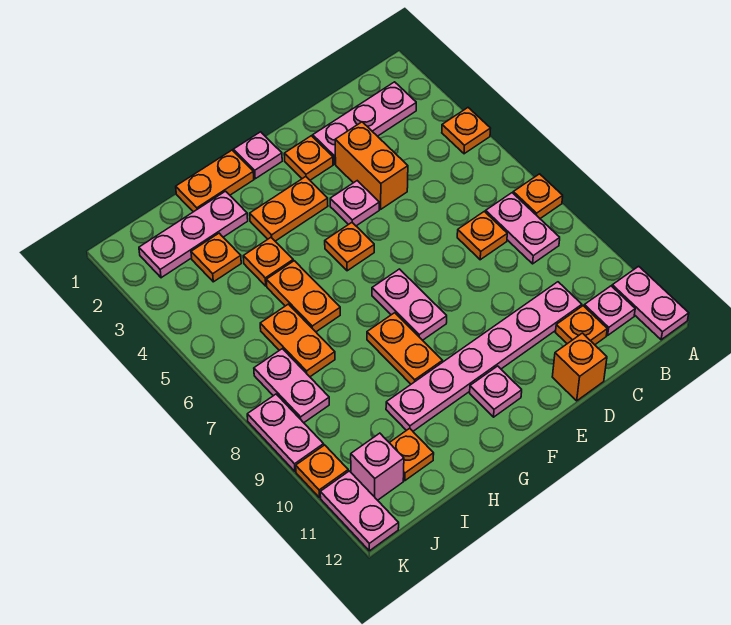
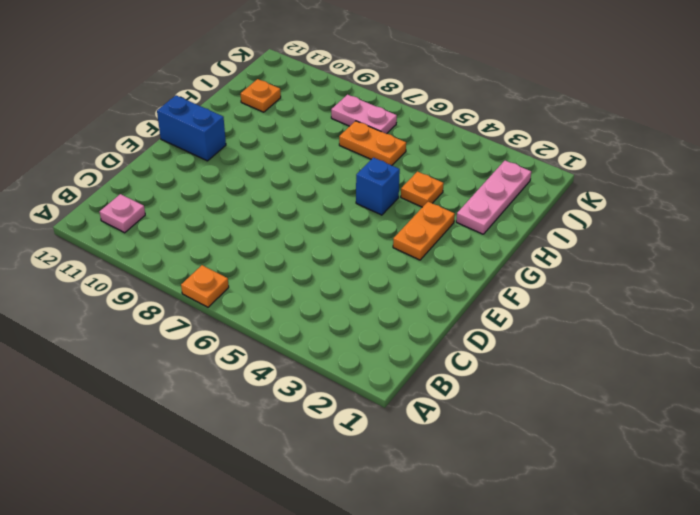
blue 1x2 brick [157,95,226,161] -> pink 1x1 plate [470,366,522,417]
blue 1x1 brick [356,158,400,215] -> none
none -> orange 1x1 plate [442,108,491,154]
none -> pink 1x2 plate [612,266,689,340]
none -> pink 1x3 plate [313,82,416,164]
none -> pink 1x2 plate [486,193,560,264]

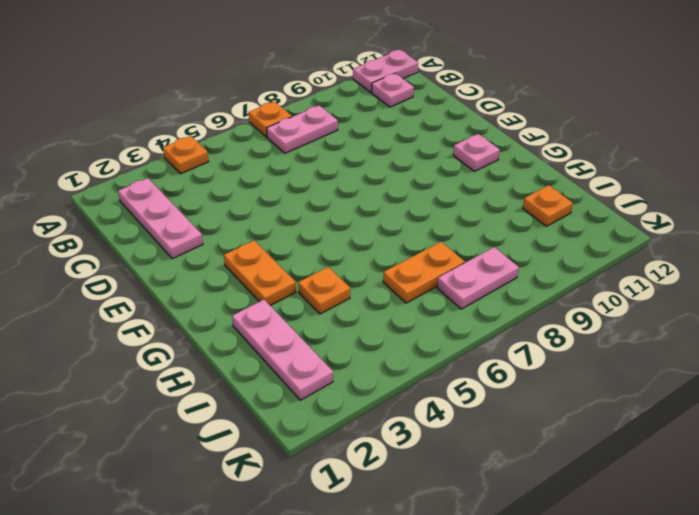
none -> orange 1x1 plate [457,211,507,260]
none -> pink 1x6 plate [386,282,582,431]
none -> orange 1x1 plate [556,306,607,345]
none -> orange 1x2 brick [335,122,408,209]

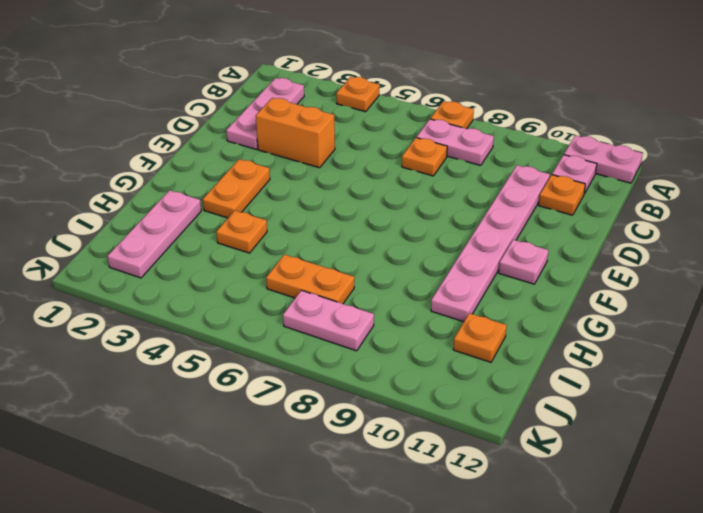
none -> orange 1x1 brick [552,333,607,401]
none -> orange 1x1 plate [284,136,333,180]
none -> pink 1x1 plate [330,181,379,226]
none -> pink 1x1 plate [233,132,282,179]

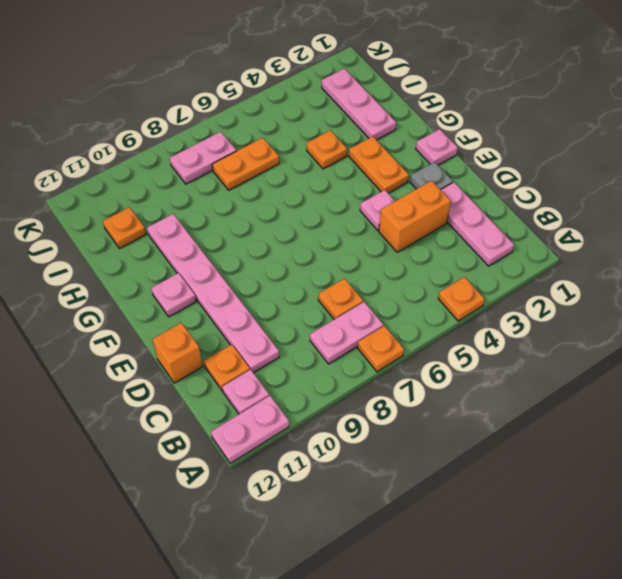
grey 1x1 plate [410,162,453,190] -> orange 1x1 plate [284,136,333,180]
none -> orange 1x1 plate [325,223,374,271]
none -> pink 1x2 plate [372,269,447,340]
none -> orange 1x2 plate [176,150,254,212]
none -> orange 1x2 plate [367,313,442,384]

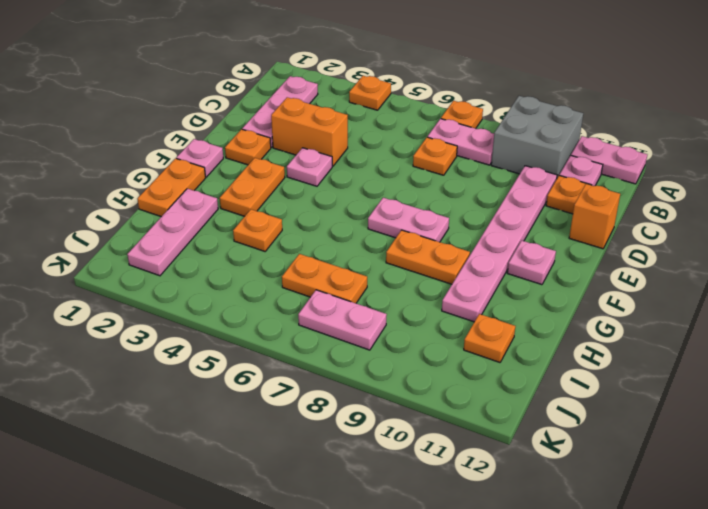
grey 2x2 brick [491,96,583,178] -> none
none -> orange 1x1 plate [325,223,374,271]
none -> orange 1x2 plate [266,261,340,332]
none -> orange 1x1 plate [191,233,241,282]
none -> pink 1x1 brick [351,433,404,500]

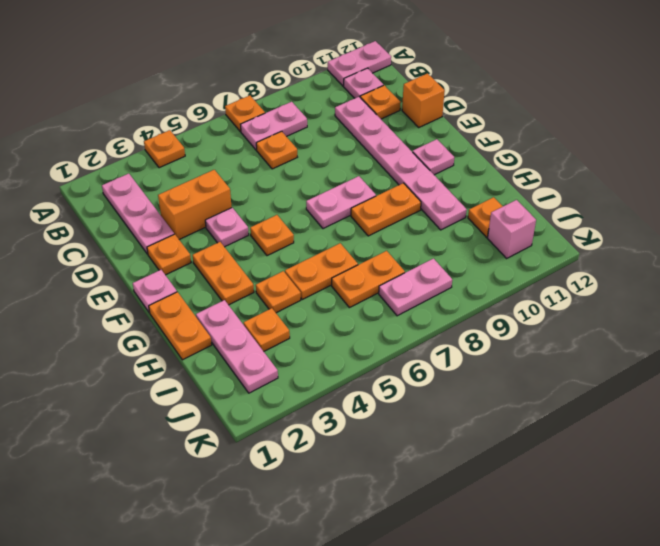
none -> pink 1x2 plate [247,394,324,471]
none -> orange 1x1 plate [296,445,348,498]
none -> pink 1x2 plate [320,471,399,551]

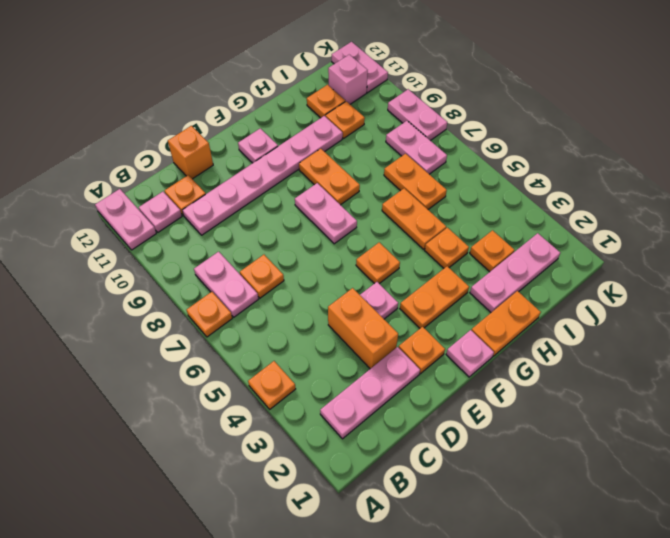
orange 1x1 plate [325,101,365,138] -> orange 1x1 plate moved to [296,445,348,498]

